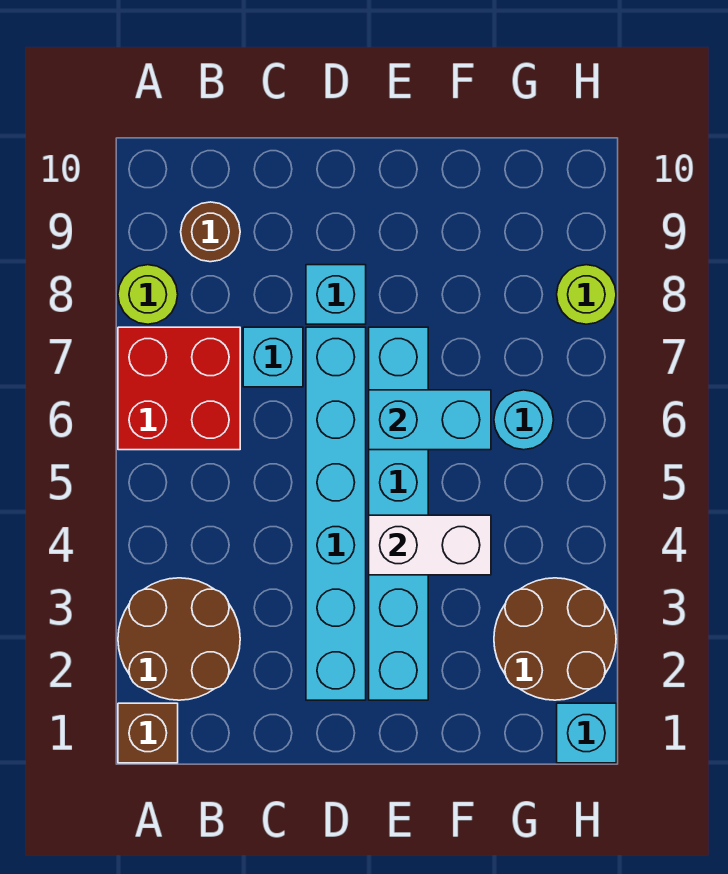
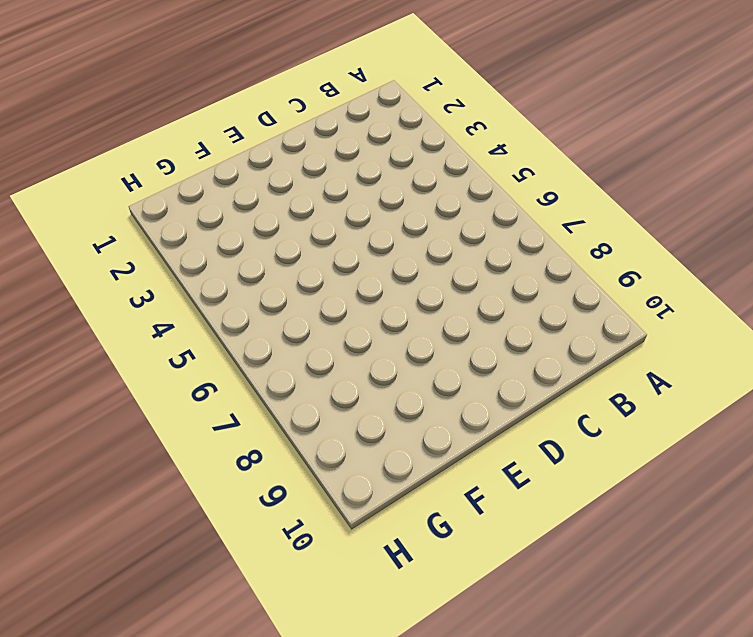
none -> brown 1x1 brick [118,703,178,763]
none -> brown 2x2 round brick [118,578,240,700]
none -> red 2x2 brick [118,327,240,450]

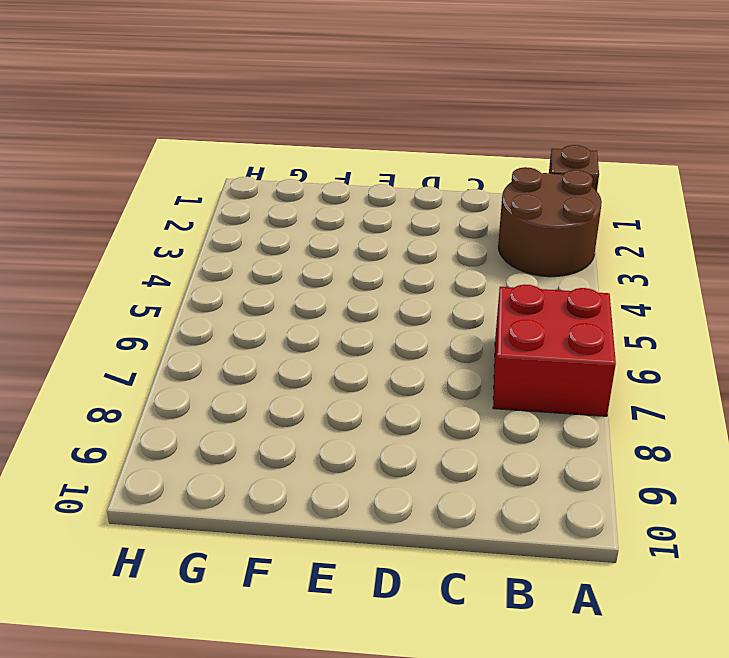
none -> lime 1x1 round brick [118,265,178,324]
none -> brown 1x1 round brick [181,202,240,262]
none -> cyan 1x1 brick [243,327,303,387]

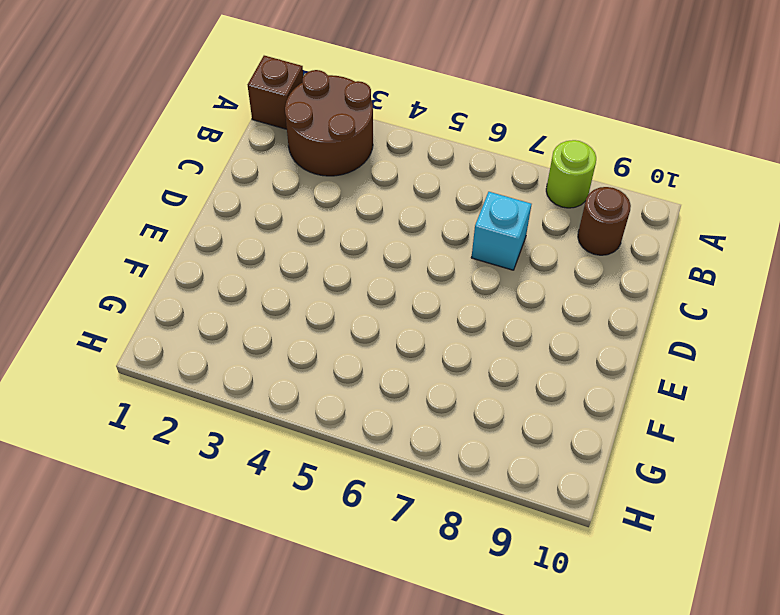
none -> red 2x2 brick [118,327,240,450]
none -> cyan 1x6 brick [306,327,366,700]
none -> cyan 1x1 brick [306,265,366,324]

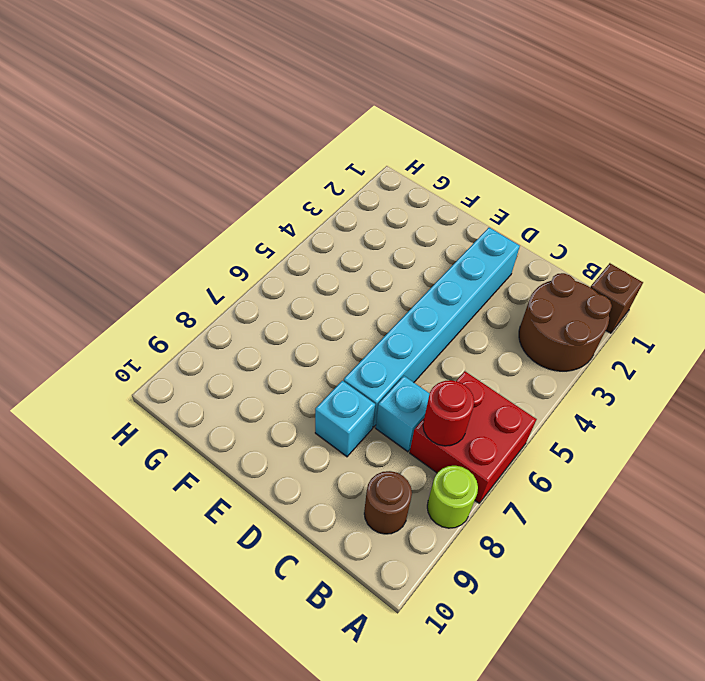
red 1x1 round brick [423,380,474,446] -> none
none -> cyan 1x6 brick [369,327,428,700]
none -> brown 2x2 round brick [494,578,616,700]
none -> cyan 1x1 round brick [494,390,553,450]

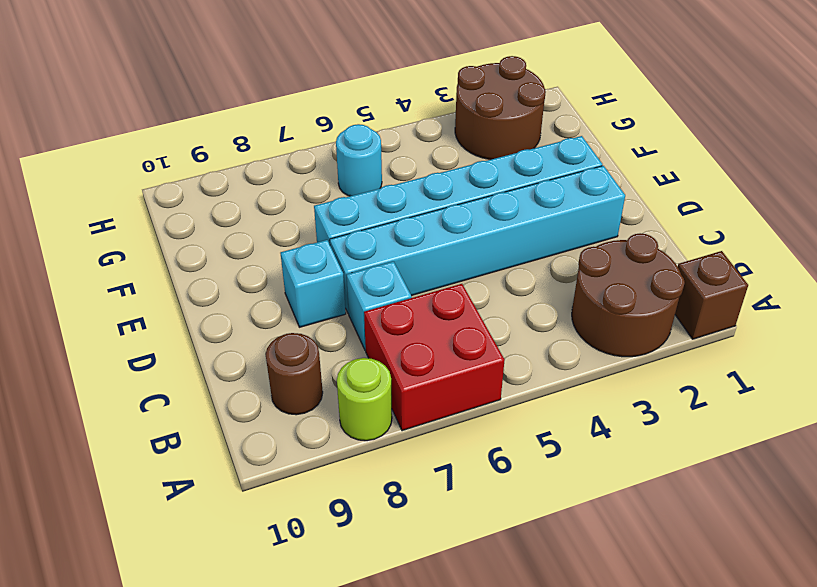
none -> cyan 1x1 brick [557,703,616,763]
none -> lime 1x1 round brick [557,265,616,324]
none -> white 1x2 brick [369,515,491,575]

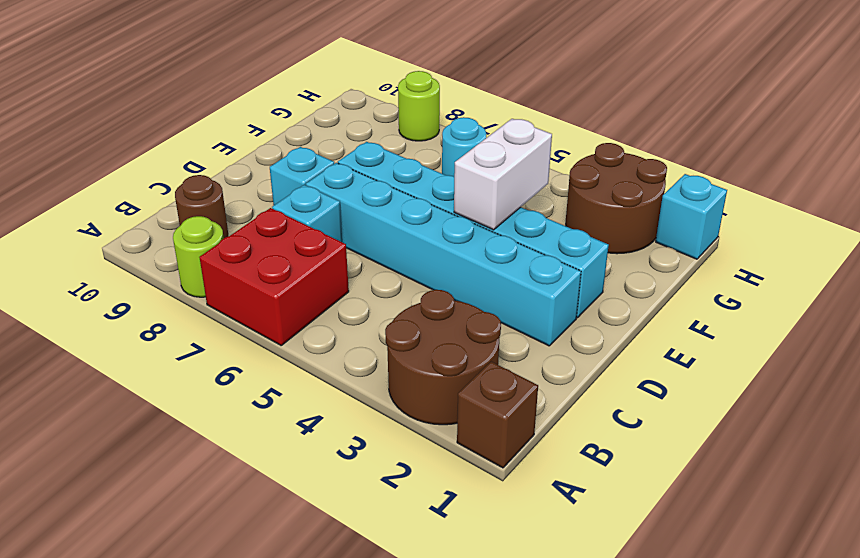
none -> cyan 1x2 brick [369,390,491,450]

